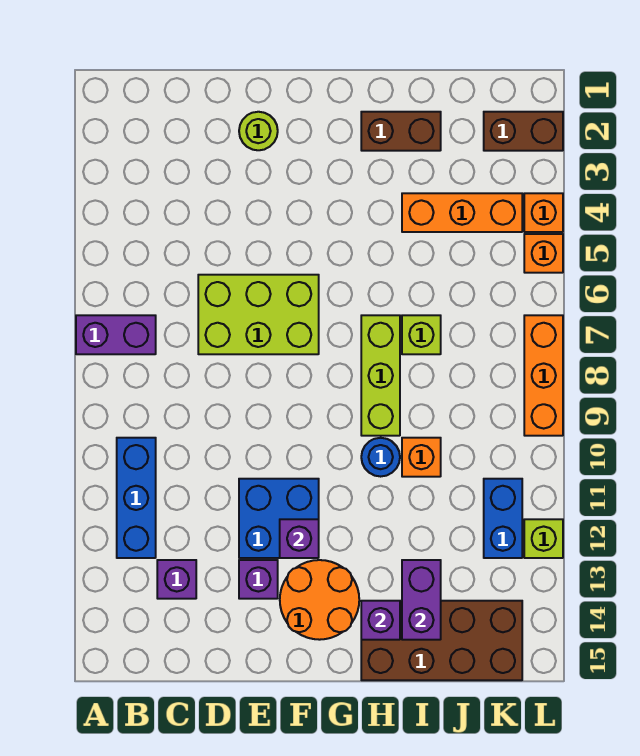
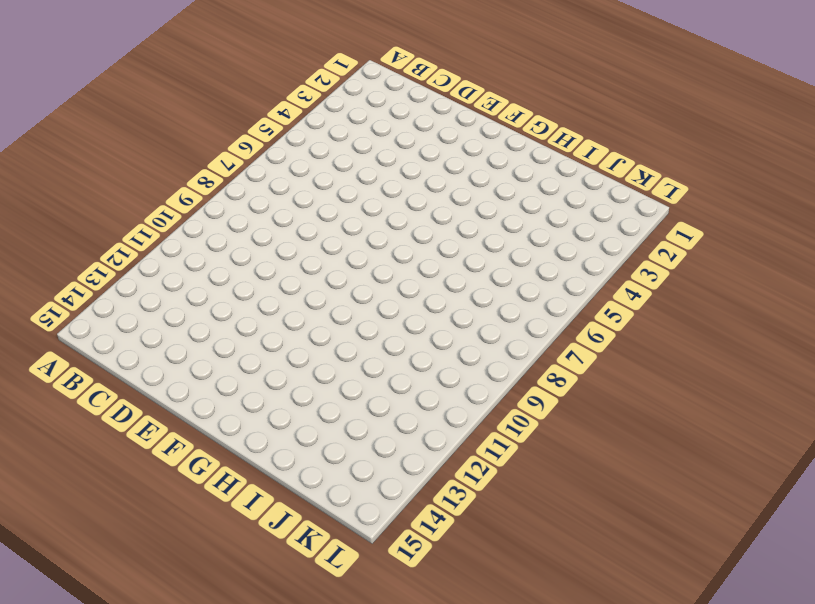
none -> purple 1x2 brick [76,315,156,354]
none -> blue 1x3 brick [117,438,156,558]
none -> purple 1x1 brick [157,560,196,599]

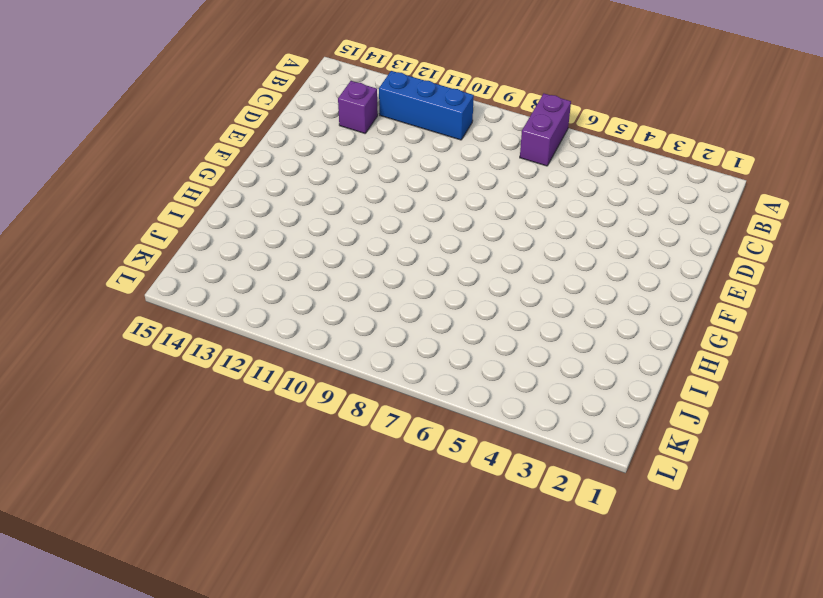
none -> lime 2x3 brick [198,275,319,354]
none -> lime 1x1 round brick [239,112,278,150]
none -> blue 2x2 brick [239,479,319,558]

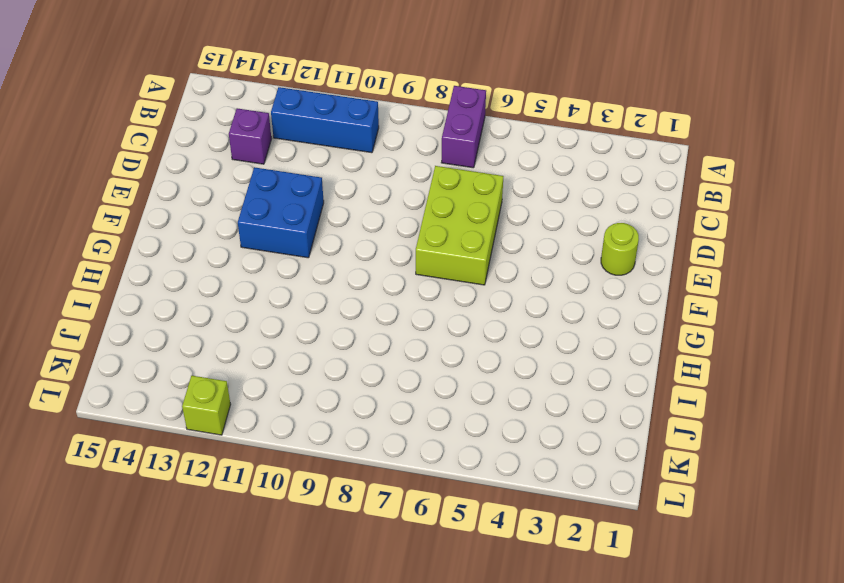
none -> purple 1x1 brick [239,560,278,599]
none -> orange 2x2 round brick [280,560,359,640]
none -> brown 1x2 brick [361,112,441,151]

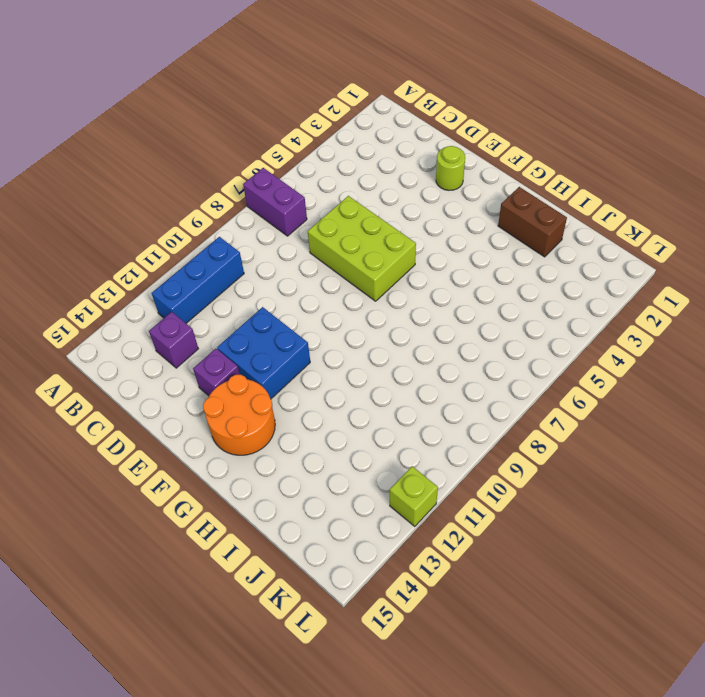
none -> lime 1x3 brick [361,315,400,436]
none -> blue 1x1 round brick [361,438,400,477]
none -> brown 2x4 brick [361,601,522,680]

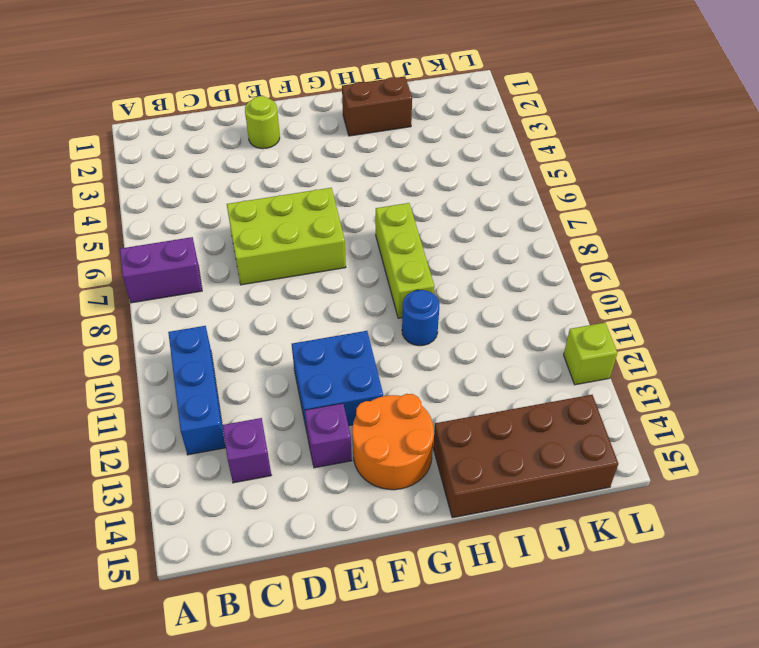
none -> orange 1x3 brick [402,193,522,232]
none -> lime 1x1 brick [402,315,441,354]
none -> orange 1x1 brick [402,438,441,477]

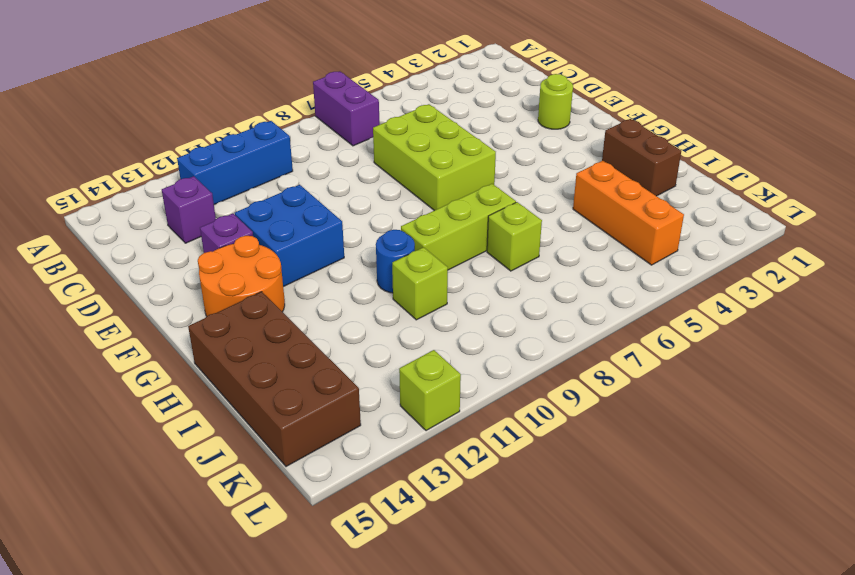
lime 1x1 brick [392,247,448,320] -> orange 1x1 brick [402,438,441,477]
none -> brown 1x2 brick [484,112,563,151]
none -> blue 1x2 brick [484,479,522,558]
none -> orange 1x1 brick [524,193,563,232]

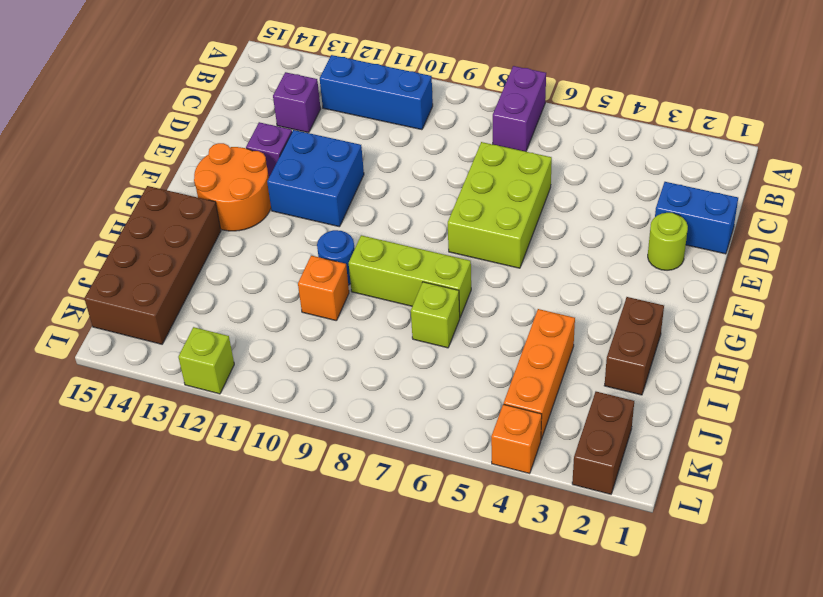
blue 1x2 brick [655,182,738,254] -> blue 1x2 brick moved to [484,479,522,558]
none -> orange 1x1 brick [524,234,563,273]
none -> orange 1x3 brick [524,315,563,436]
none -> purple 1x1 brick [280,519,319,558]

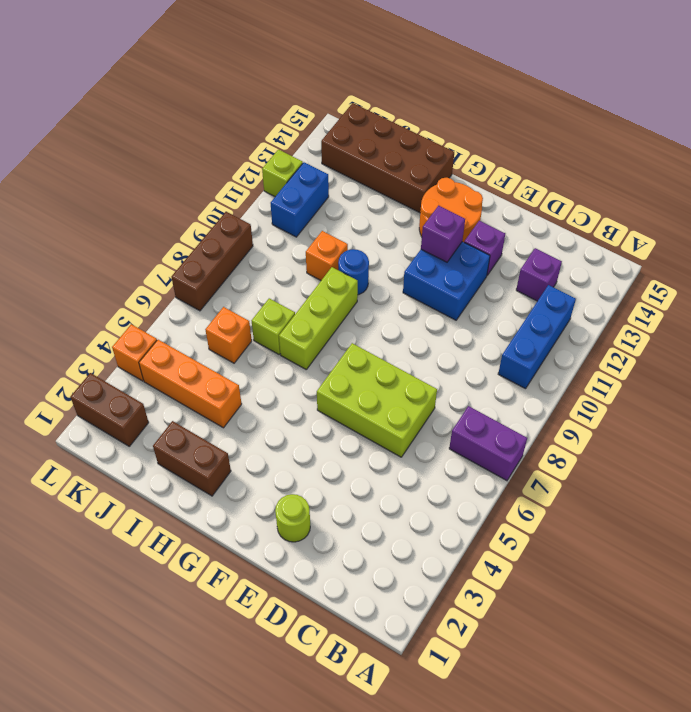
orange 1x1 brick [205,307,252,363] -> orange 1x1 brick moved to [524,234,563,273]
brown 1x3 brick [172,212,253,311] -> orange 1x3 brick [524,315,563,436]
none -> purple 1x1 brick [361,601,400,640]
none -> purple 1x2 brick [402,560,441,640]

